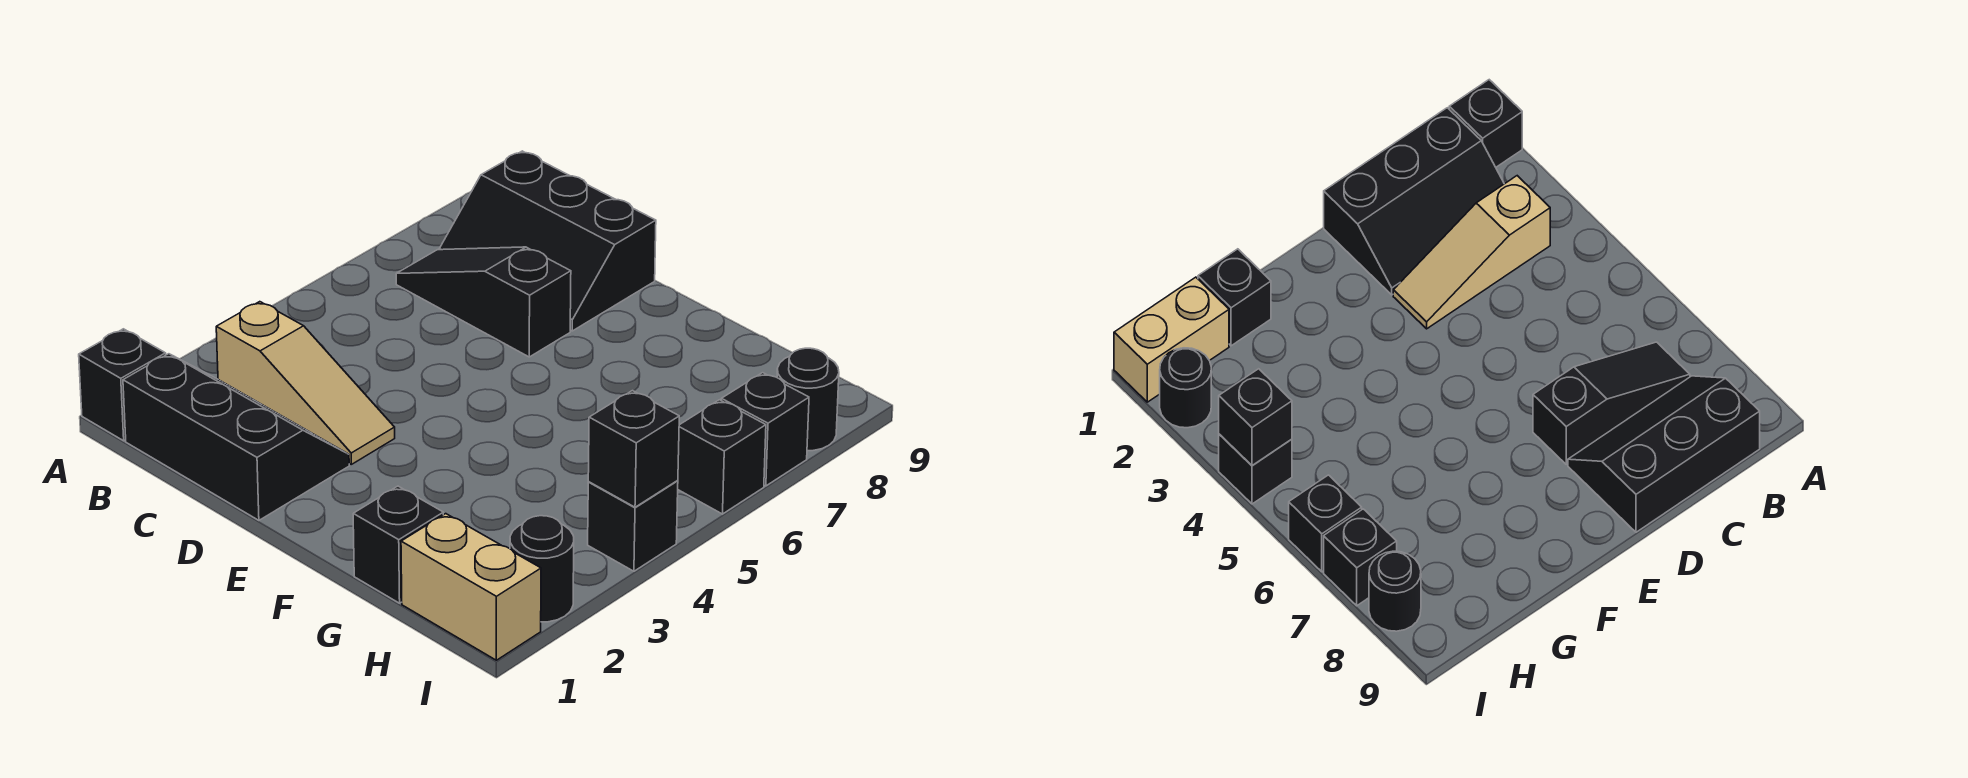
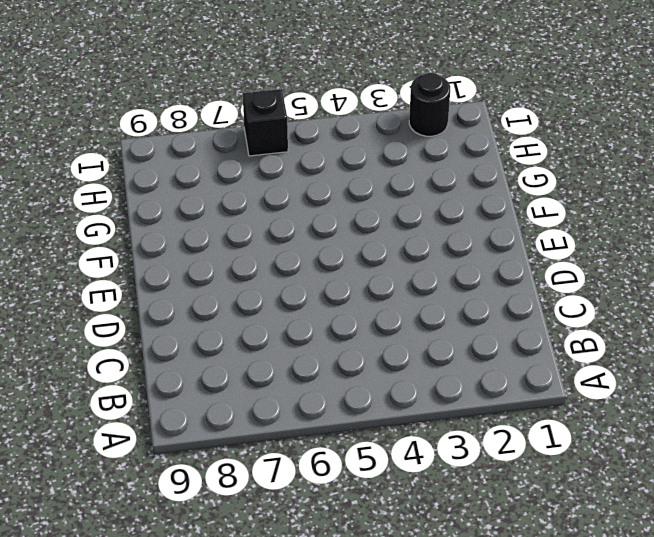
none -> black 1x1 brick [79,329,166,441]
none -> black 2x3 slope [123,354,349,520]
none -> tan 1x3 slope [216,302,395,464]

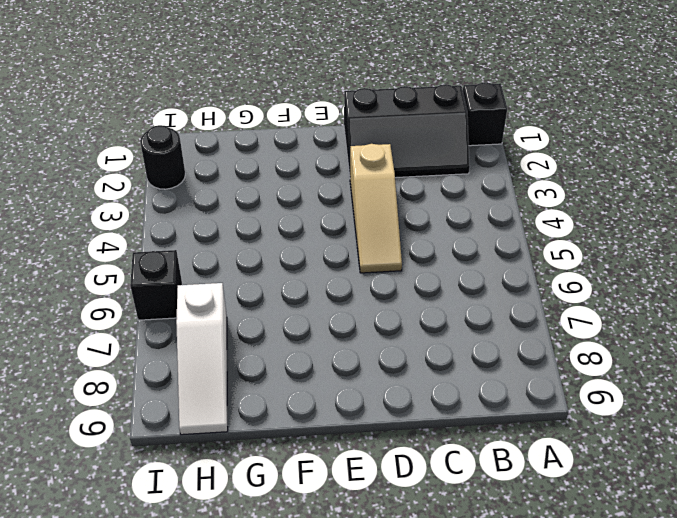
tan 1x3 slope [350,144,402,273] -> tan 1x3 slope turned to [216,302,395,464]
white 1x3 slope [176,283,228,435] -> none
none -> black 1x3 slope [396,247,571,357]
none -> black 2x3 slope [439,151,656,331]
none -> black 1x1 brick [353,486,443,603]

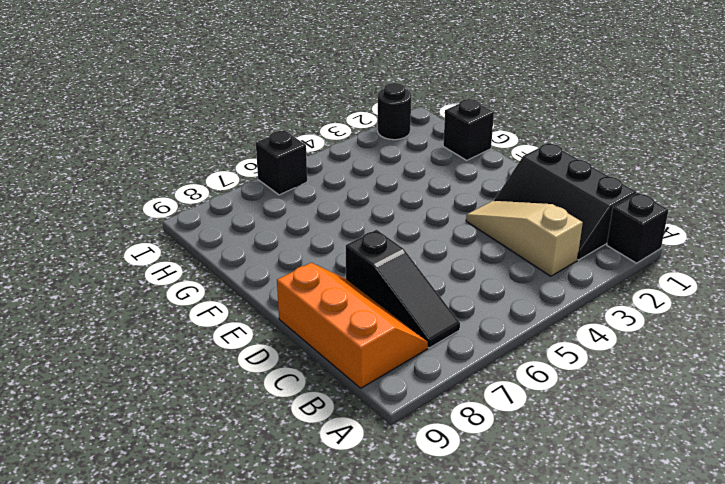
orange 2x3 slope [277,263,428,388] -> black 2x3 slope [439,151,656,331]
none -> tan 1x2 brick [401,514,541,660]
none -> black 1x1 brick [588,481,678,571]
none -> black 1x1 brick [721,373,809,486]

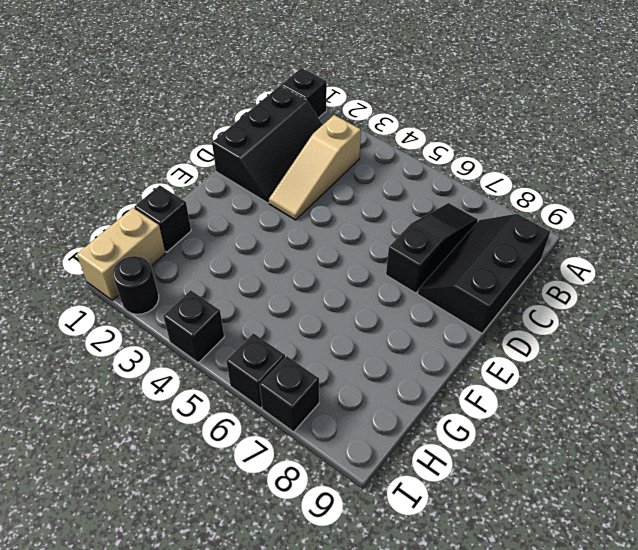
none -> black 1x1 round brick [777,348,839,451]
none -> black 1x1 brick [588,391,679,507]

